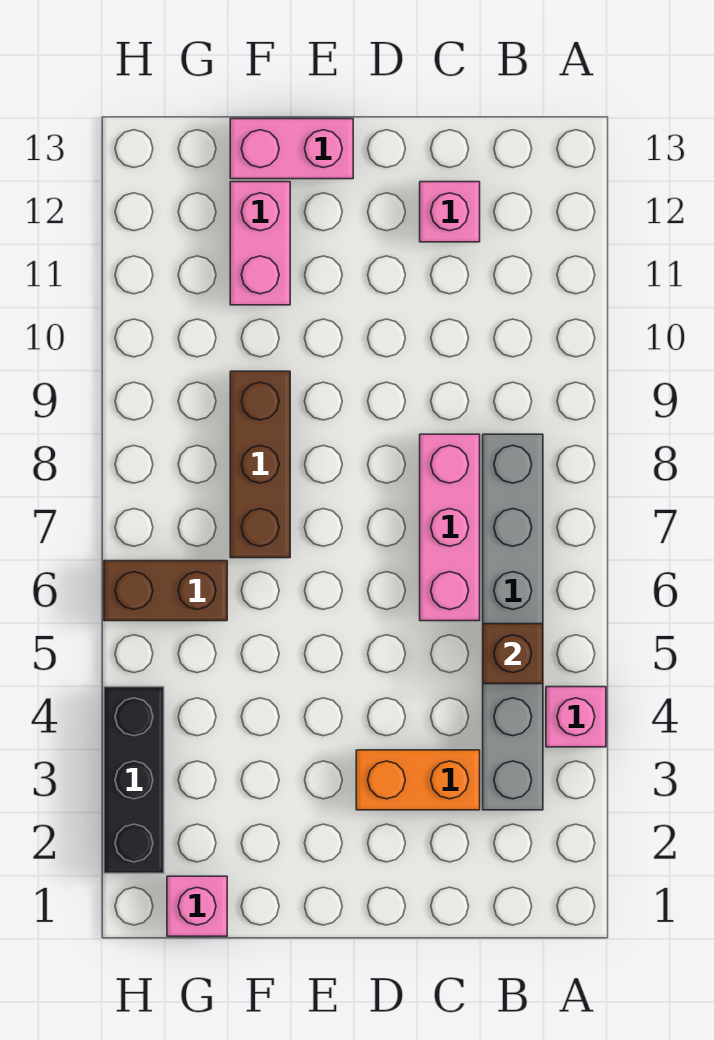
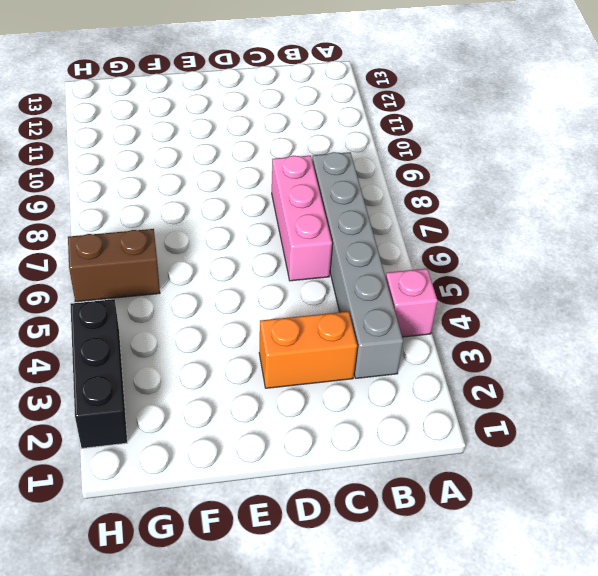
none -> pink 1x1 brick [420,182,480,242]
none -> pink 1x2 brick [230,119,353,179]
none -> brown 1x3 brick [230,371,290,558]

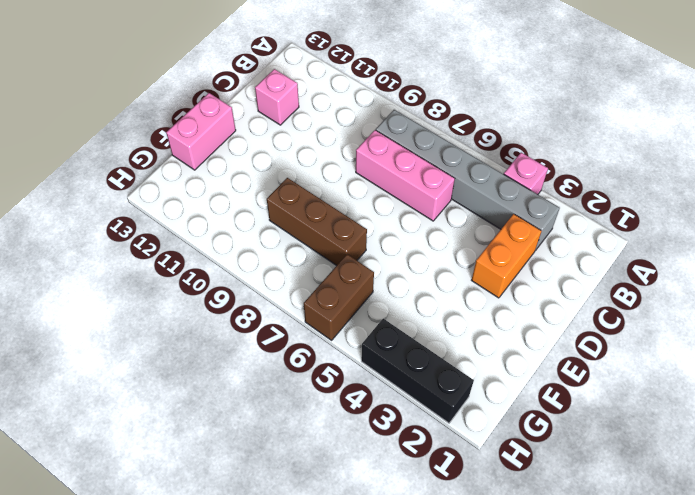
none -> pink 1x2 brick [230,182,290,305]
none -> pink 1x1 brick [167,876,227,936]
none -> brown 1x1 brick [483,624,543,684]

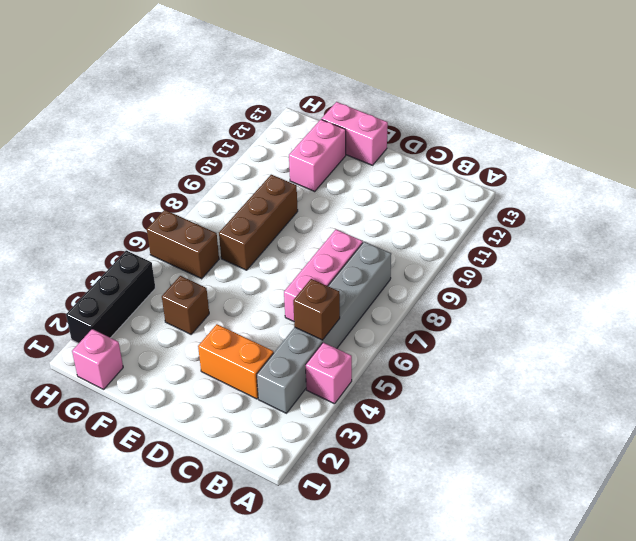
brown 1x1 brick [162,276,209,334] -> none
none -> pink 1x1 brick [420,182,480,242]

